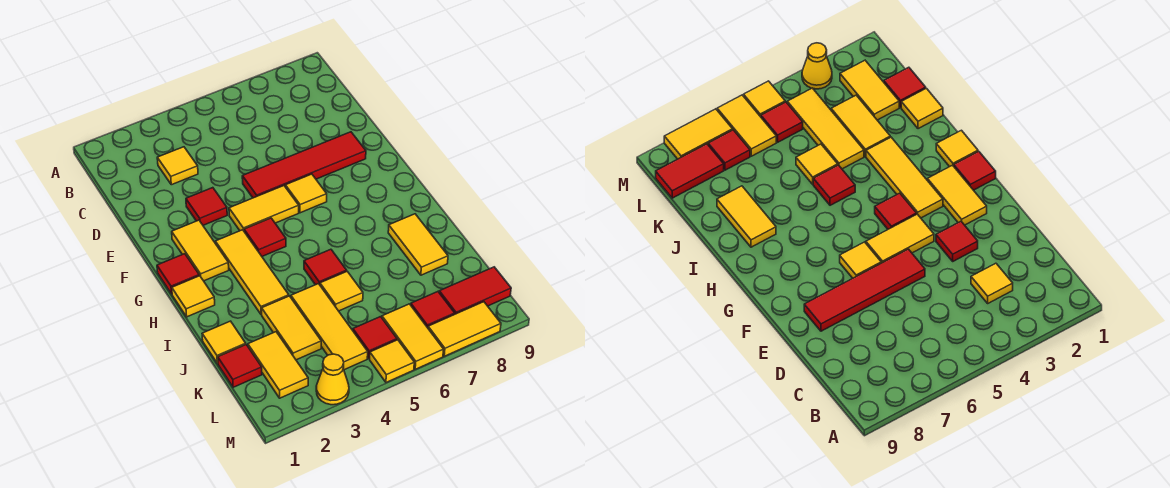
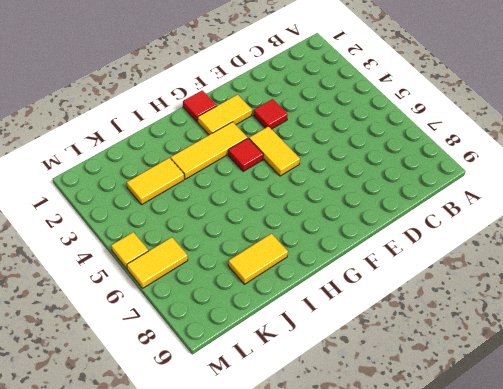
none -> yellow 1x1 tile [157,147,198,185]
none -> red 1x4 tile [242,132,366,198]
none -> yellow 1x1 tile [285,174,327,213]

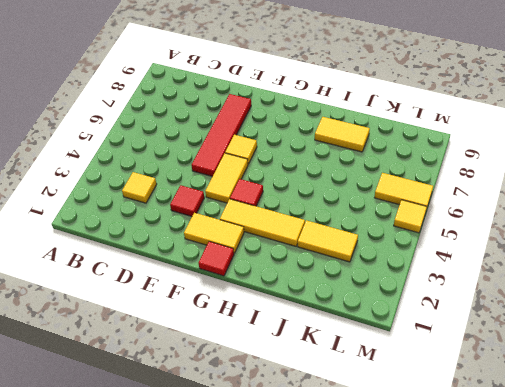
none -> yellow 1x1 tile [172,276,215,317]
none -> red 1x1 tile [304,249,347,285]
none -> yellow 1x1 tile [202,321,246,363]

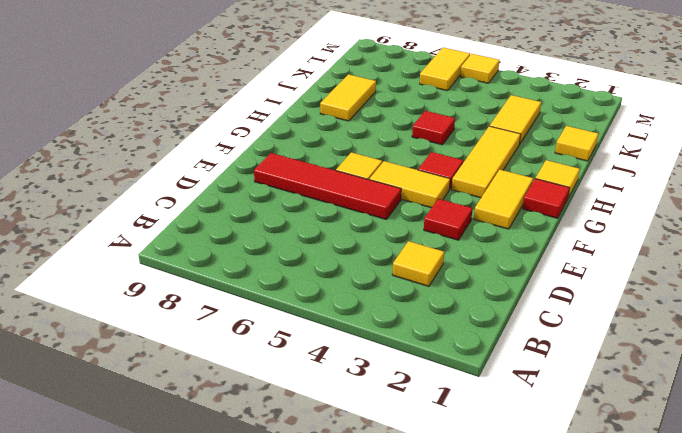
none -> yellow 1x3 tile [291,284,368,370]
none -> yellow 1x1 tile [320,272,363,311]
none -> red 1x1 tile [218,345,262,387]

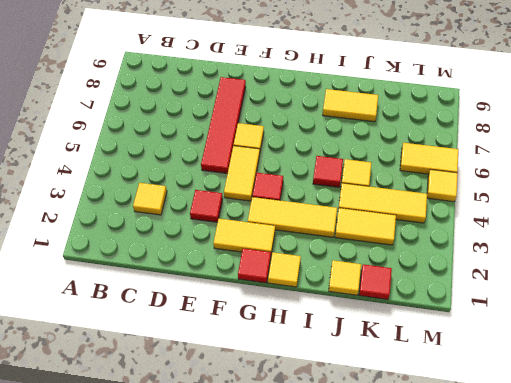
none -> yellow 1x2 tile [248,332,308,398]
none -> red 1x1 tile [353,317,397,359]
none -> red 1x1 tile [411,292,455,328]

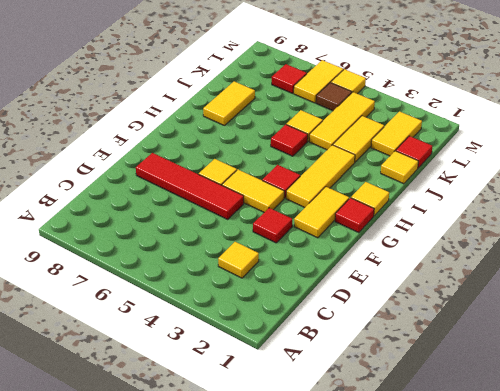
brown 1x1 tile [316,83,352,111] -> red 1x1 tile [353,317,397,359]
none -> red 1x2 tile [439,267,511,314]
none -> yellow 1x1 cone [316,354,349,405]
none -> yellow 1x2 tile [428,302,501,356]

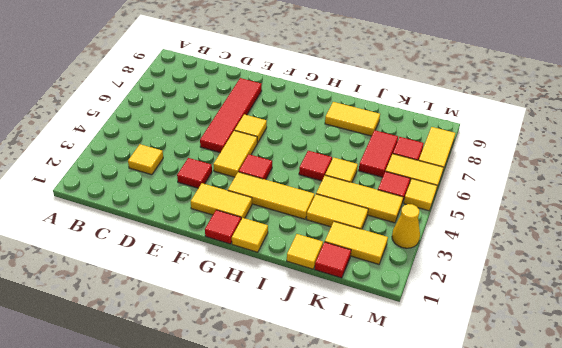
red 1x2 tile [359,130,398,177] -> red 1x2 tile moved to [439,267,511,314]

